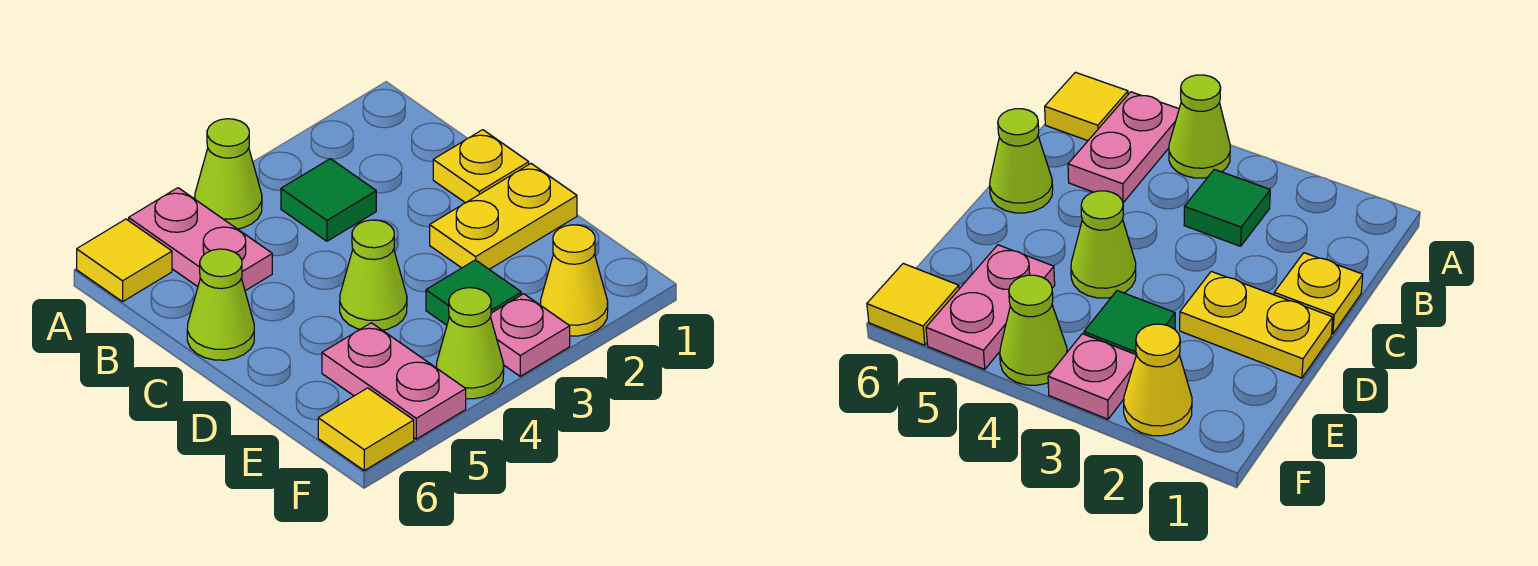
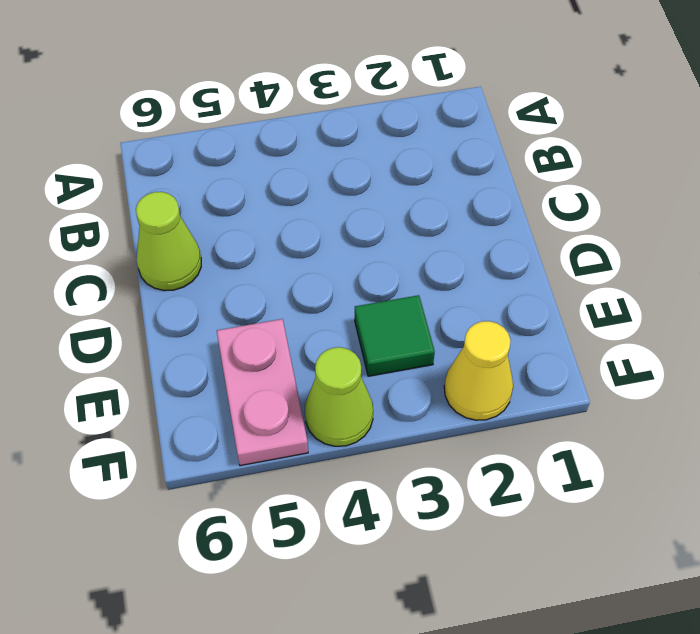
none -> lime 1x1 cone [195,119,262,229]
none -> pink 1x2 plate [129,188,272,291]
none -> yellow 1x1 tile [77,219,172,302]

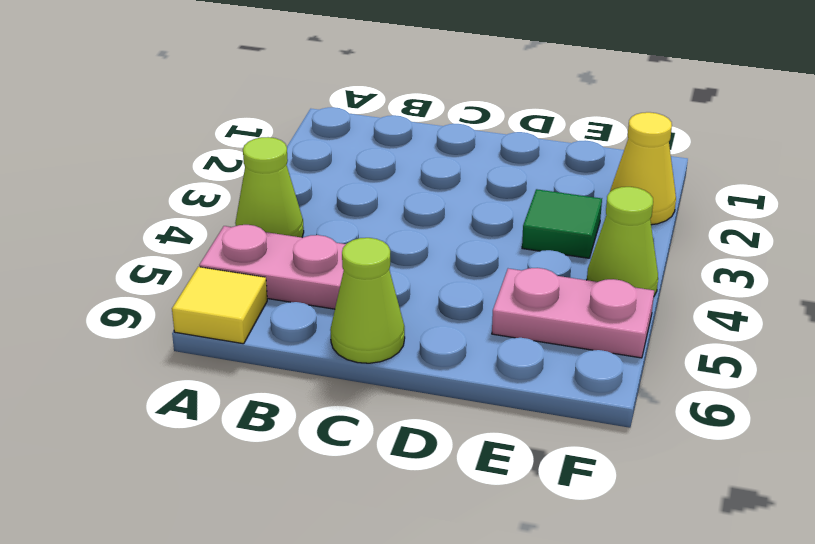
none -> green 1x1 tile [281,159,376,241]
none -> yellow 1x1 plate [433,130,529,203]
none -> yellow 1x2 plate [430,164,577,269]

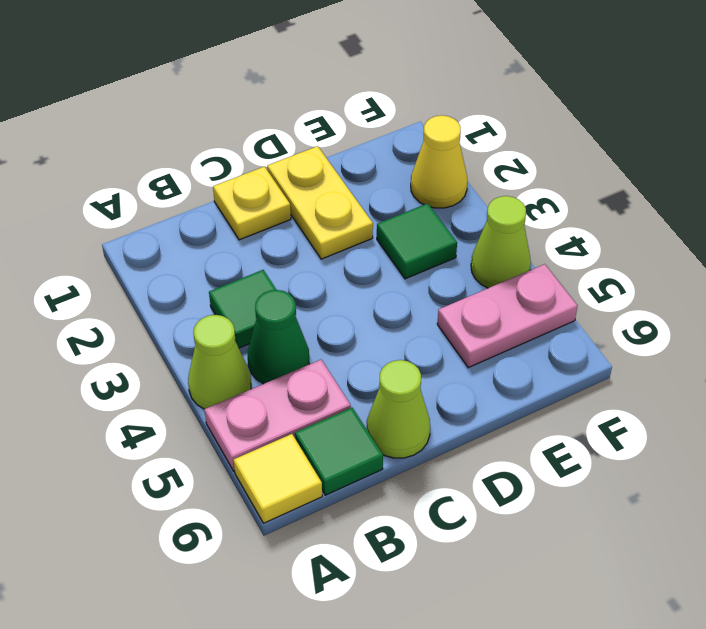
green 1x1 cone [248,290,309,384] -> none
green 1x1 tile [295,408,383,495] -> none
none -> lime 1x1 cone [340,220,407,330]
none -> pink 1x1 plate [490,294,570,376]
none -> yellow 1x1 tile [318,388,414,470]

